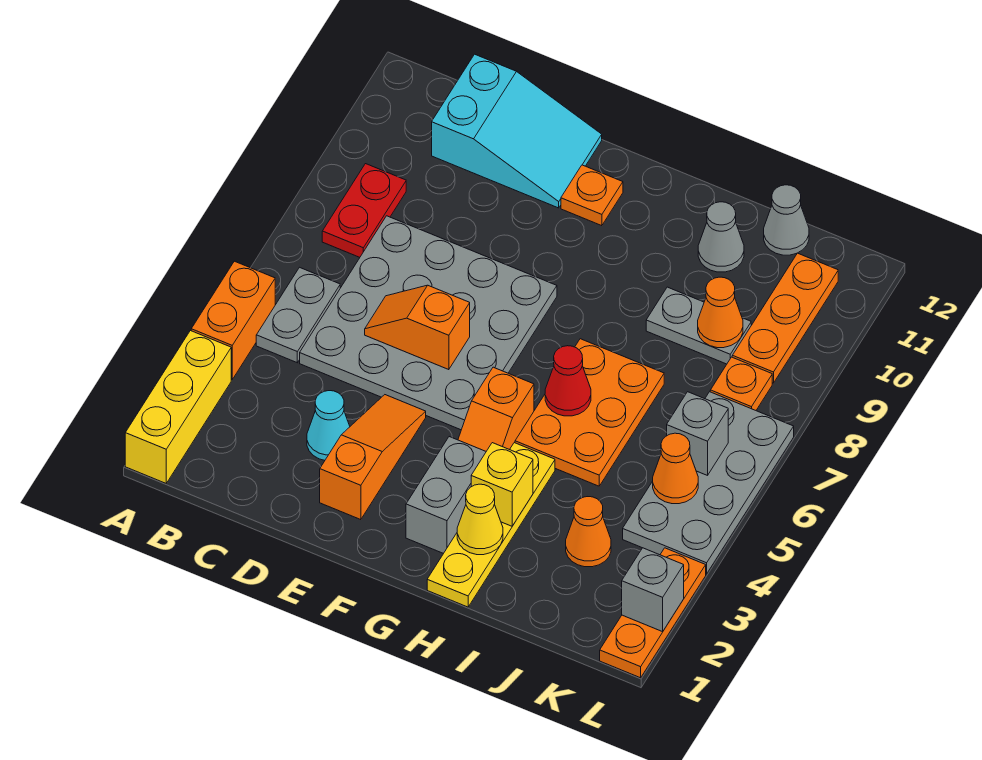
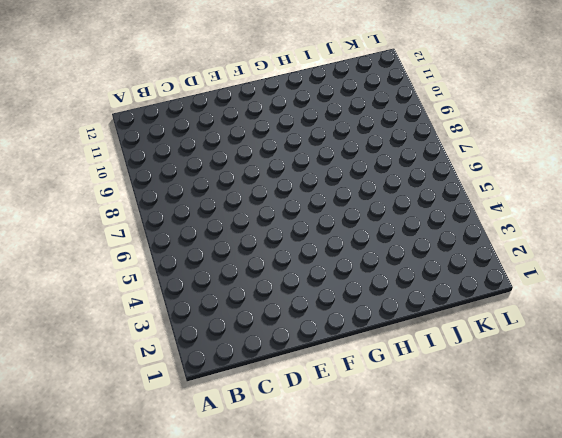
none -> yellow 1x3 brick [125,331,231,483]
none -> orange 1x2 brick [191,261,275,379]
none -> grey 1x2 plate [256,267,340,363]

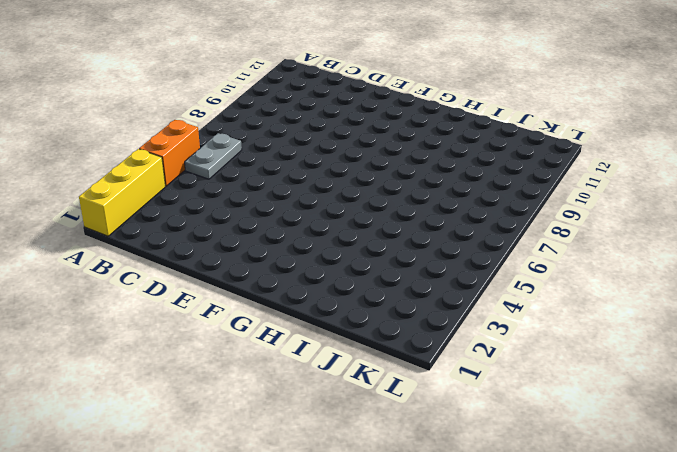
none -> red 1x2 plate [322,164,406,257]
none -> grey 4x4 plate [300,216,557,430]
none -> cyan 2x3 slope [432,54,602,208]

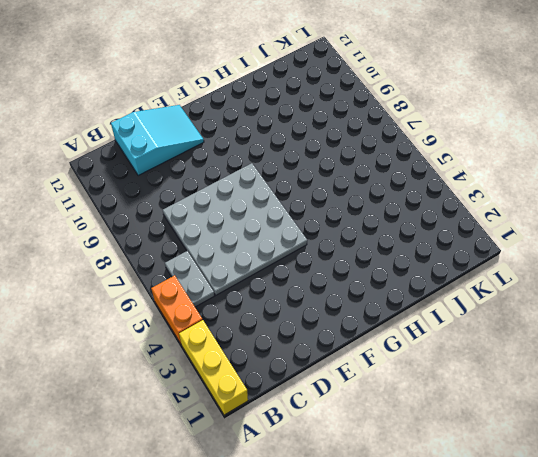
none -> red 1x2 plate [322,164,406,257]
none -> cyan 1x1 cone [307,391,350,460]
none -> orange 1x3 slope [320,395,426,520]

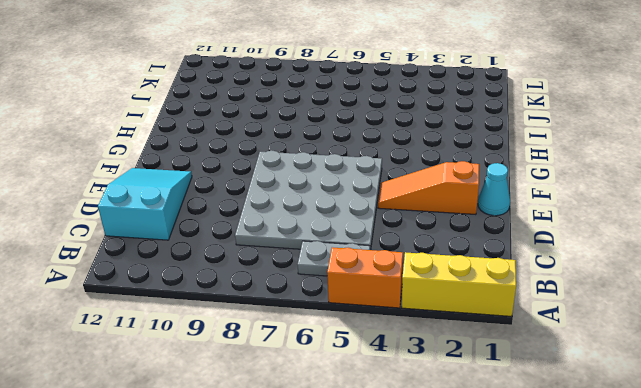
cyan 1x1 cone [478,163,510,216] -> cyan 1x1 cone moved to [307,391,350,460]
none -> red 1x2 plate [322,164,406,257]
none -> orange 1x1 plate [561,165,623,226]
none -> grey 1x2 brick [406,437,486,553]

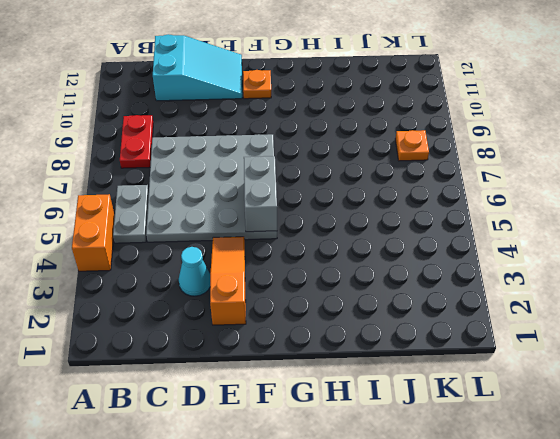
grey 1x2 brick [244,156,277,232] -> grey 1x2 brick moved to [406,437,486,553]
none -> yellow 1x3 brick [125,331,231,483]
none -> orange 1x2 slope [458,367,534,451]
none -> yellow 1x4 plate [427,443,555,607]

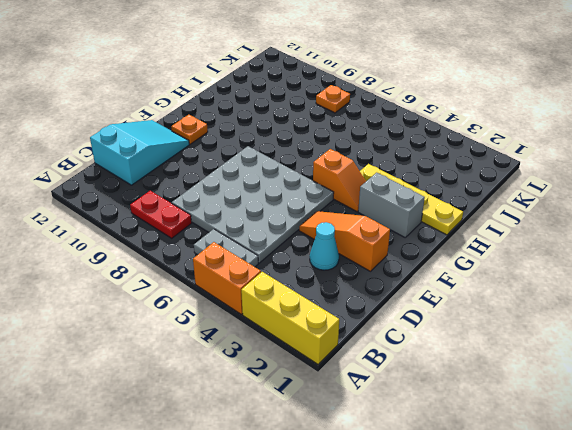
none -> orange 2x3 plate [515,339,664,486]
none -> grey 1x2 plate [646,287,751,364]
none -> grey 1x1 cone [698,202,744,272]

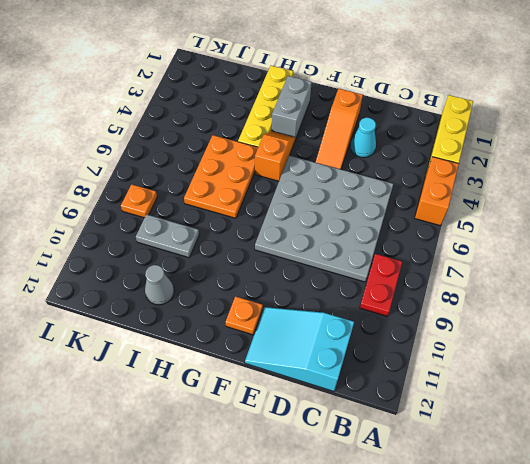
none -> grey 1x2 plate [256,267,340,363]
none -> orange 1x1 cone [566,497,611,567]
none -> grey 1x1 cone [764,185,809,255]

